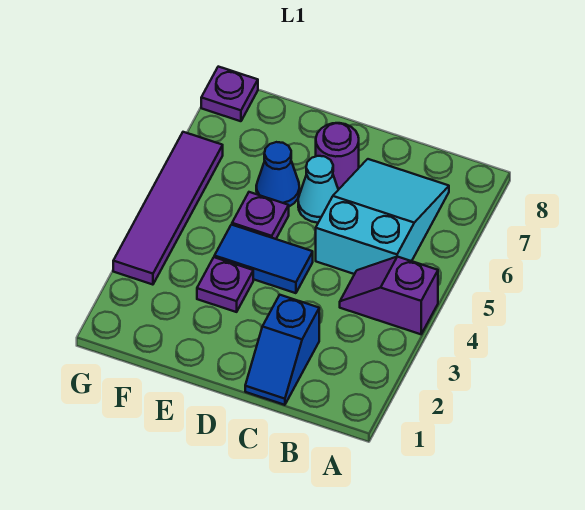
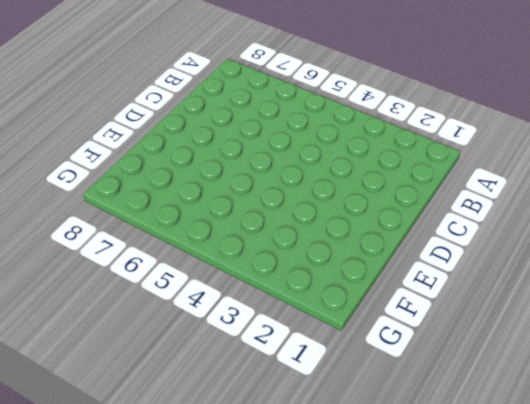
none -> purple 1x2 slope [340,257,438,334]
none -> cyan 2x3 slope [316,159,449,274]

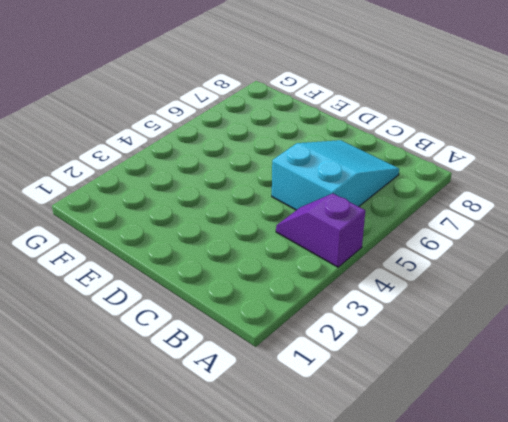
none -> blue 1x2 slope [245,295,319,405]
none -> blue 1x2 tile [214,225,313,293]

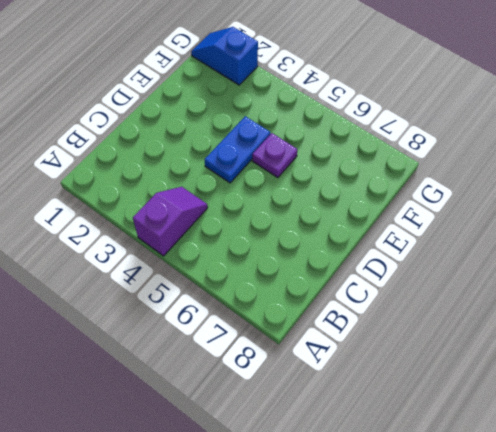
blue 1x2 plate [205,116,270,183] -> blue 1x2 tile [214,225,313,293]
blue 1x2 slope [191,27,258,85] -> blue 1x2 slope moved to [245,295,319,405]
none -> cyan 2x3 slope [316,159,449,274]
none -> cyan 1x1 cone [298,156,338,223]

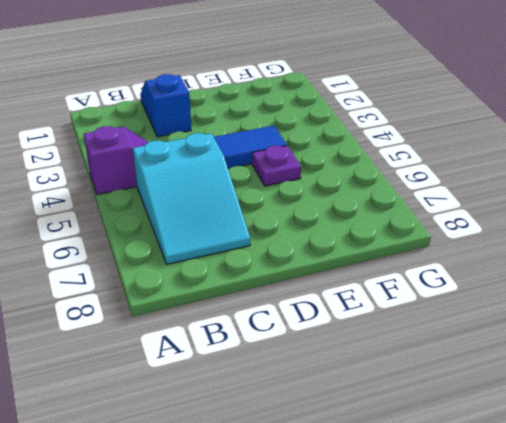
none -> cyan 1x1 cone [298,156,338,223]
none -> purple 1x1 round brick [316,123,359,190]

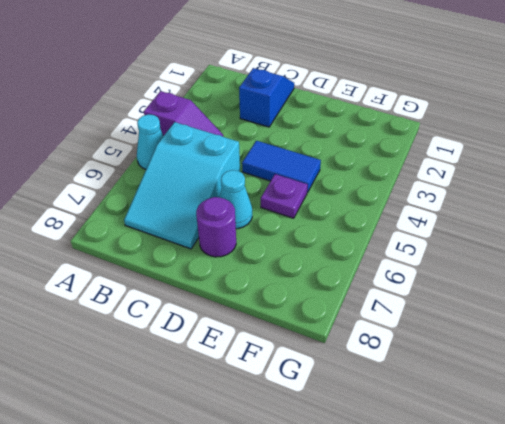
cyan 1x1 cone [137,114,163,169] -> none
none -> purple 1x1 plate [197,257,253,312]
none -> blue 1x1 cone [256,142,299,206]

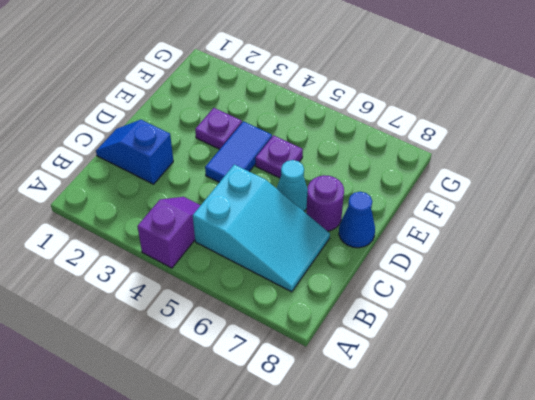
blue 1x1 cone [339,192,375,248] -> blue 1x1 cone moved to [256,142,299,206]
none -> purple 1x4 tile [113,132,223,285]
none -> purple 1x1 plate [201,67,258,121]

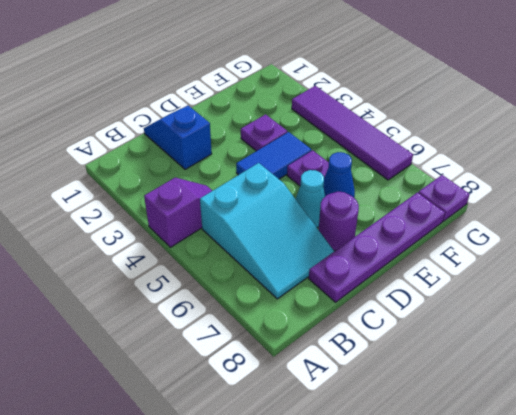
purple 1x4 plate [309,193,445,302] -> none

